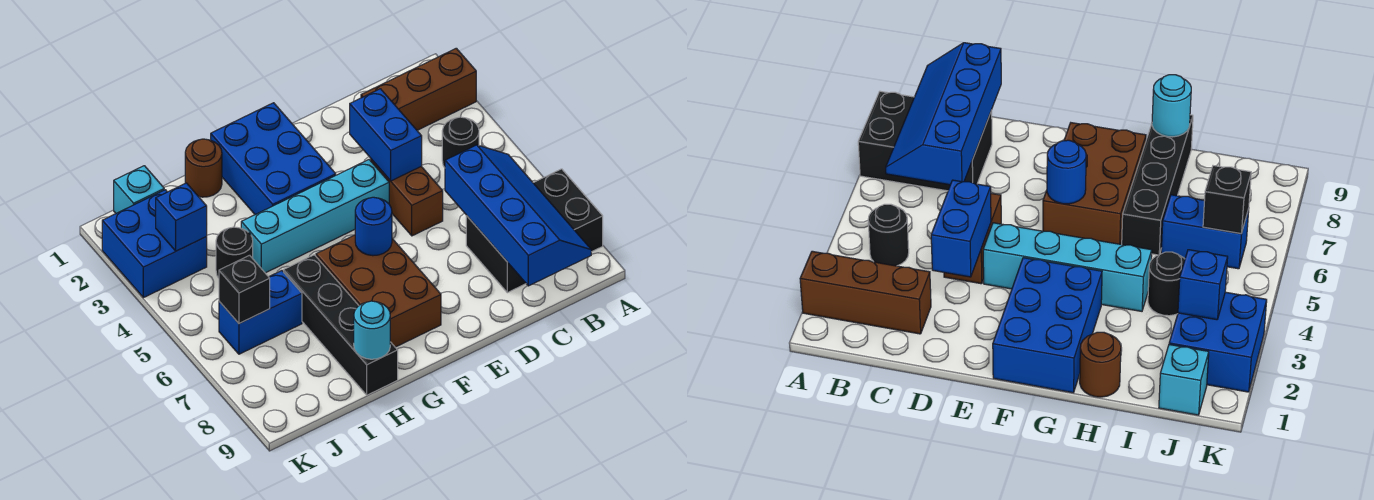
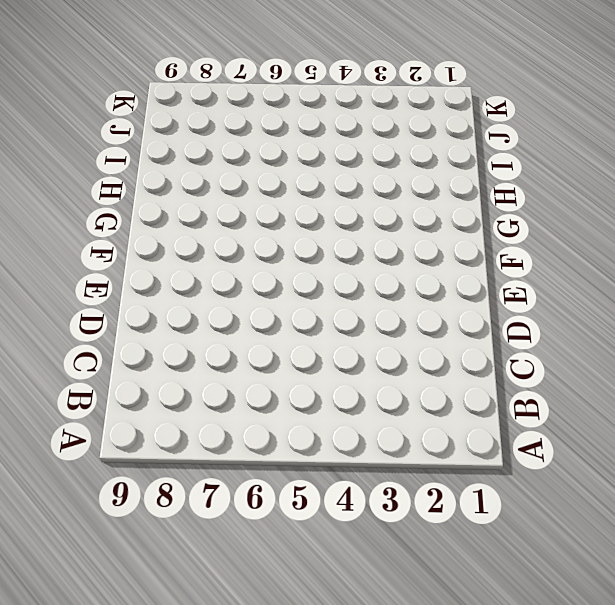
none -> brown 1x3 brick [361,48,476,130]
none -> black 2x3 brick [466,169,603,293]
none -> black 1x1 round brick [442,117,479,168]

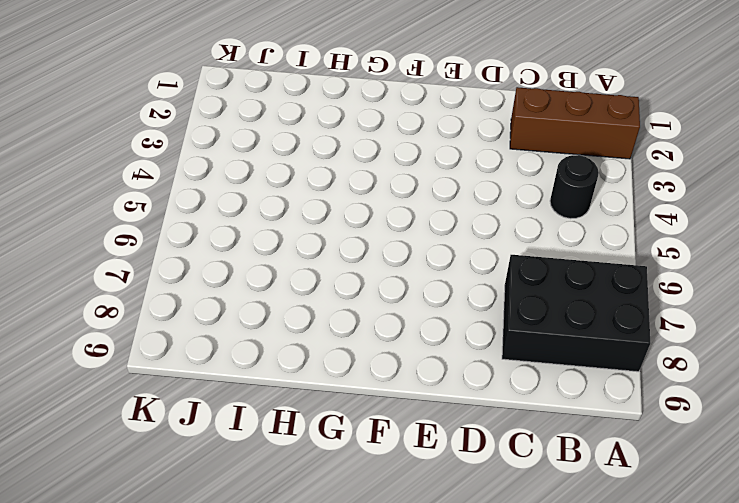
none -> brown 1x2 brick [371,159,443,236]
none -> cyan 1x4 brick [241,160,389,273]
none -> blue 2x3 brick [211,103,336,215]

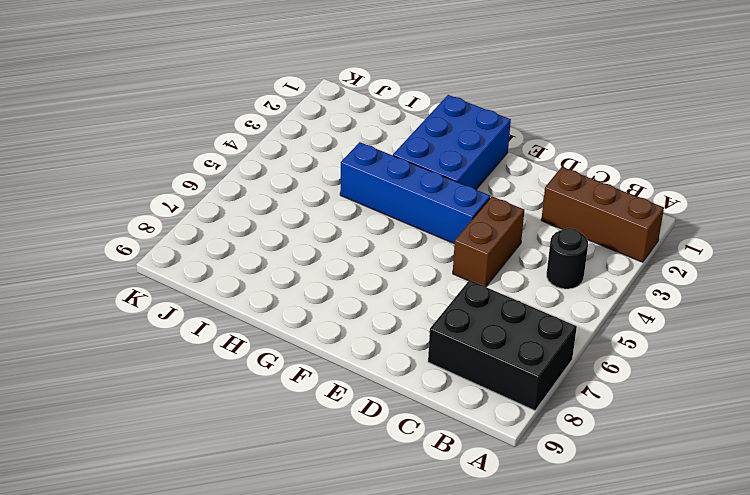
blue 1x4 brick [340,142,490,244] -> cyan 1x4 brick [241,160,389,273]
none -> brown 2x3 brick [316,235,441,347]
none -> brown 1x1 round brick [185,139,222,197]
none -> black 1x4 brick [284,255,398,395]

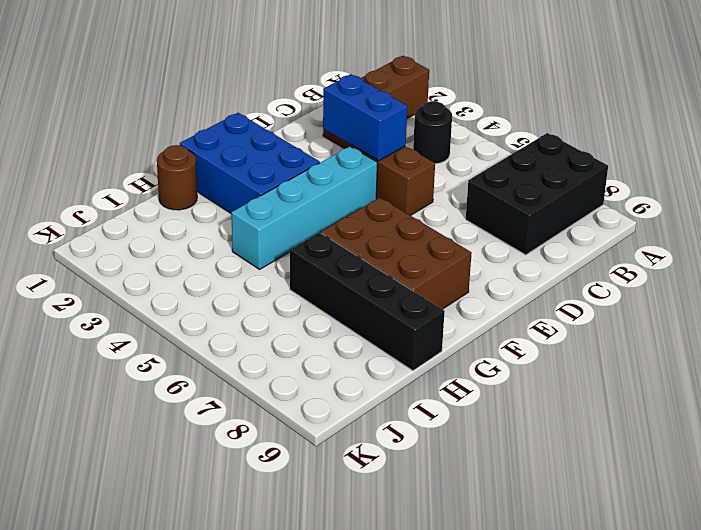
none -> black 1x1 round brick [216,227,253,278]
none -> blue 1x2 brick [219,271,302,354]
none -> cyan 1x1 brick [114,166,164,213]

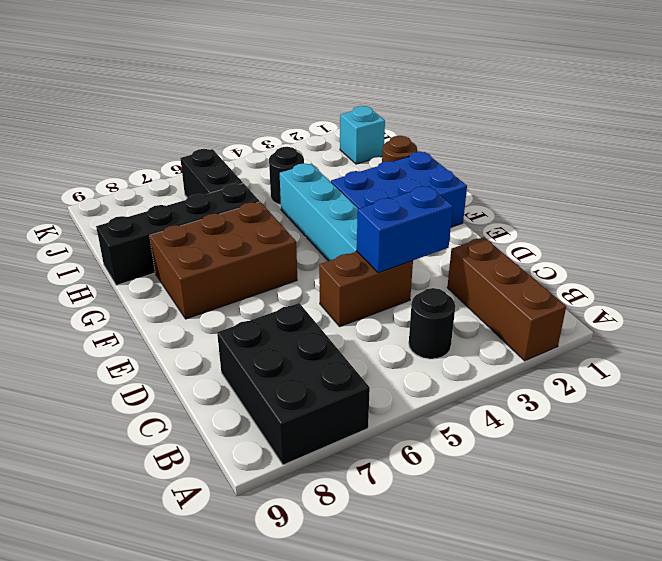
black 1x2 brick [180,149,243,197] -> blue 1x2 brick [219,271,302,354]
none -> blue 2x2 brick [102,190,207,298]
none -> blue 2x4 slope [445,145,591,286]
none -> blue 1x1 round brick [355,197,392,256]

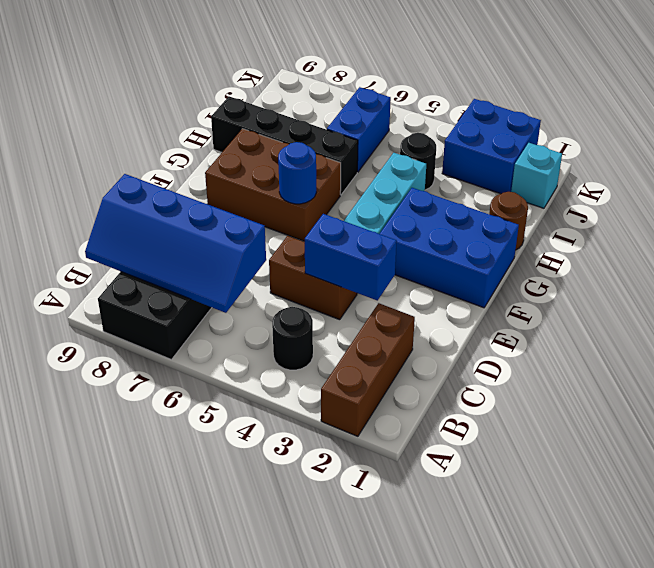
none -> cyan 1x1 round brick [354,301,390,359]
none -> blue 1x1 brick [156,183,207,251]
none -> black 1x1 brick [219,255,270,324]

